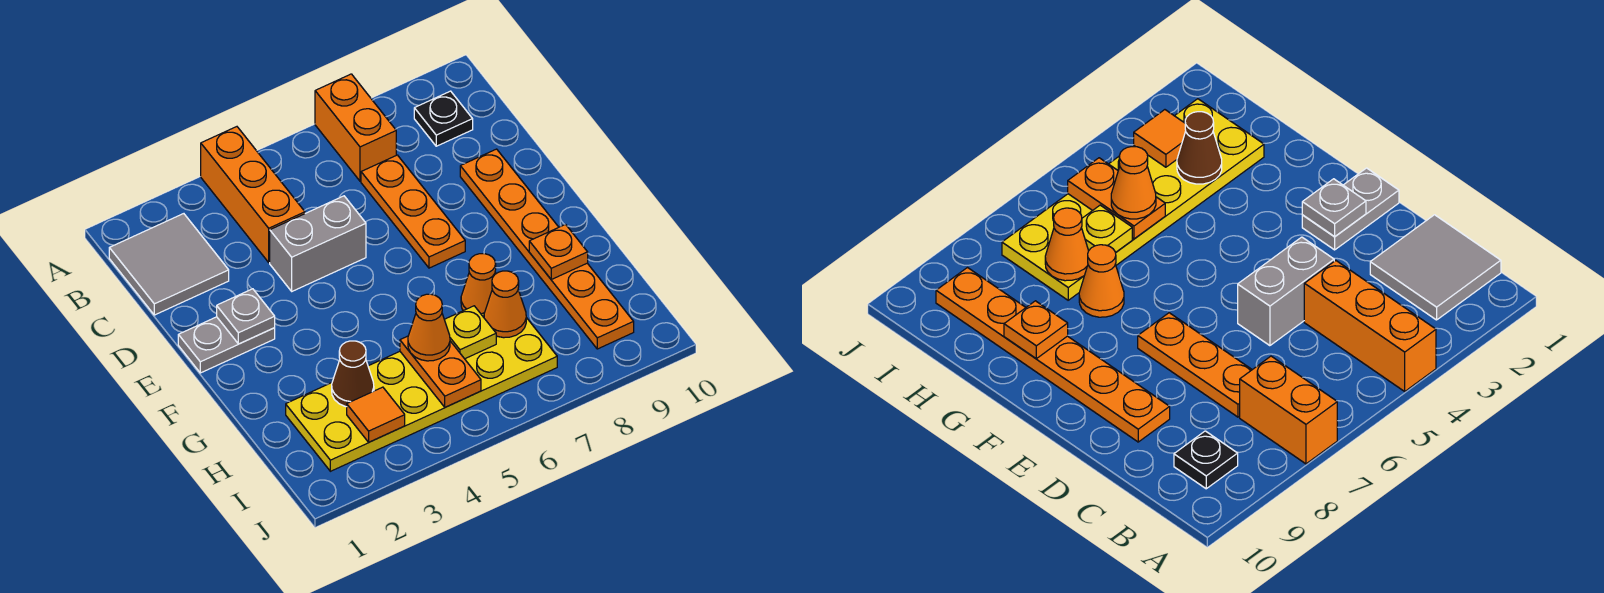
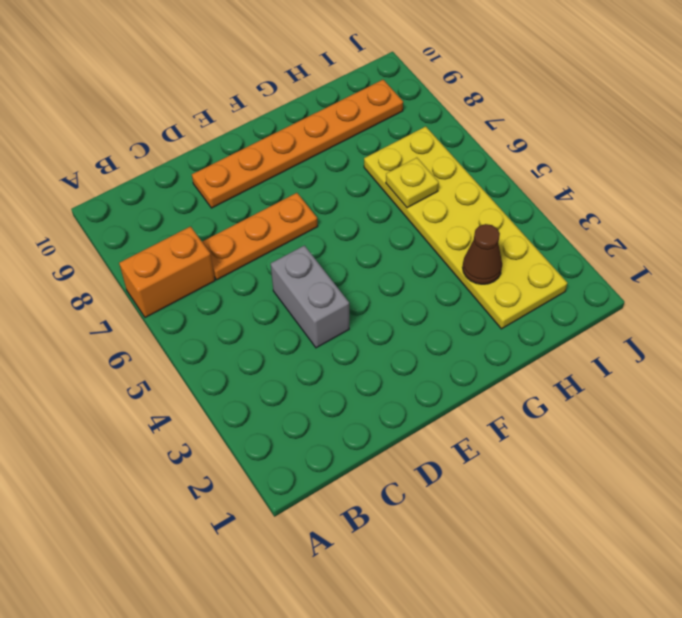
none -> orange 1x3 brick [201,127,305,262]
none -> grey 2x2 tile [109,214,229,315]
none -> black 1x1 plate [414,91,473,146]

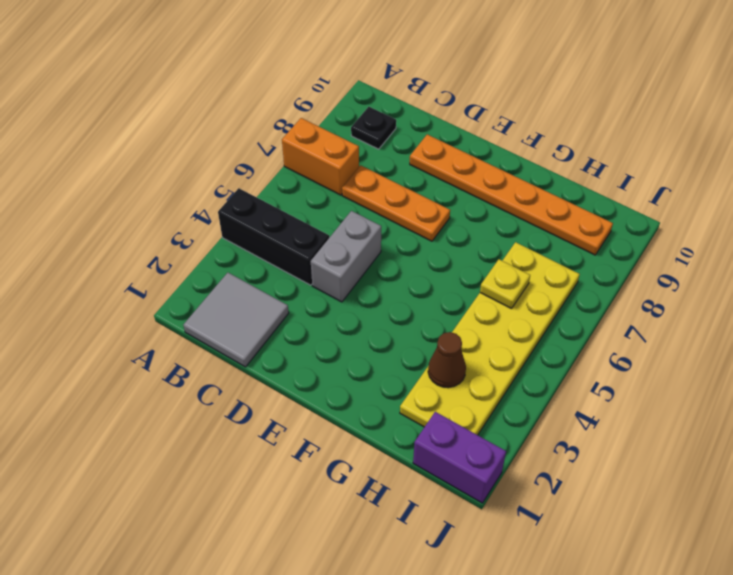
black 1x3 brick [218,188,329,285] -> orange 1x3 brick [201,127,305,262]
purple 1x2 brick [413,412,506,503] -> none
none -> grey 1x2 plate [178,317,275,373]
none -> orange 1x1 cone [461,254,496,314]
none -> grey 1x1 plate [217,289,275,344]

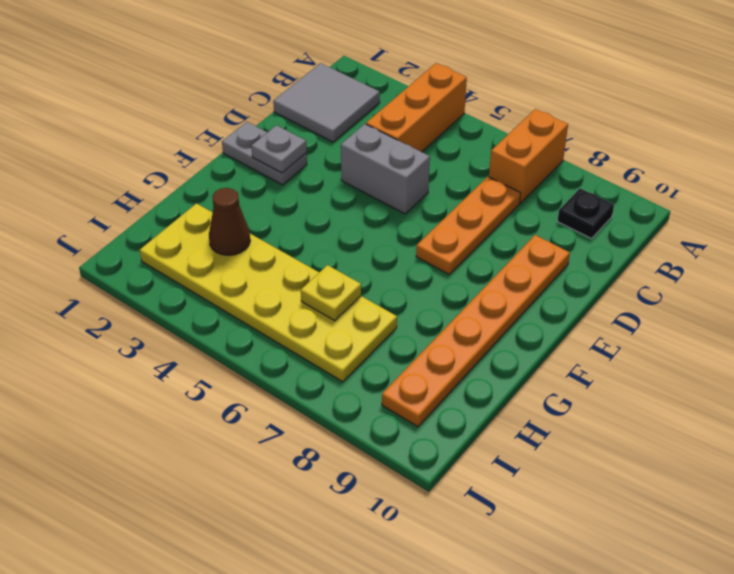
none -> orange 1x1 cone [461,254,496,314]
none -> orange 1x1 plate [529,225,588,279]
none -> orange 1x2 plate [400,336,481,407]

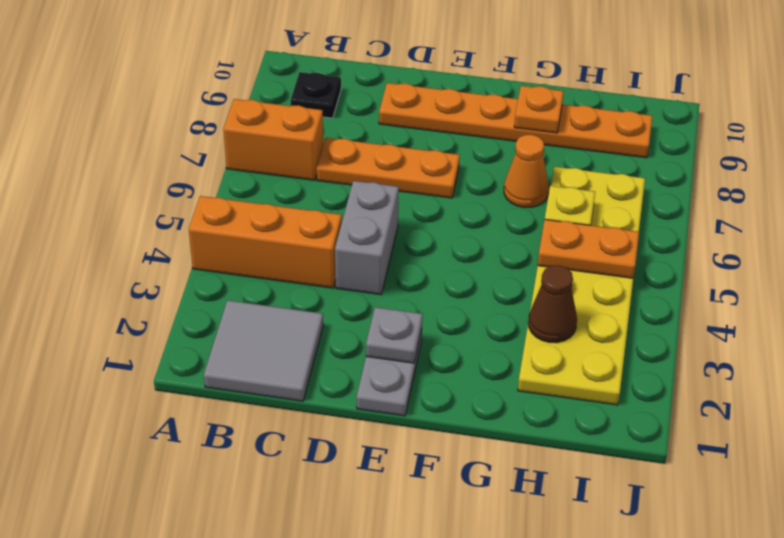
none -> orange 1x1 cone [484,271,526,338]
none -> orange 1x1 tile [347,387,405,442]
none -> orange 1x1 cone [408,294,450,361]

